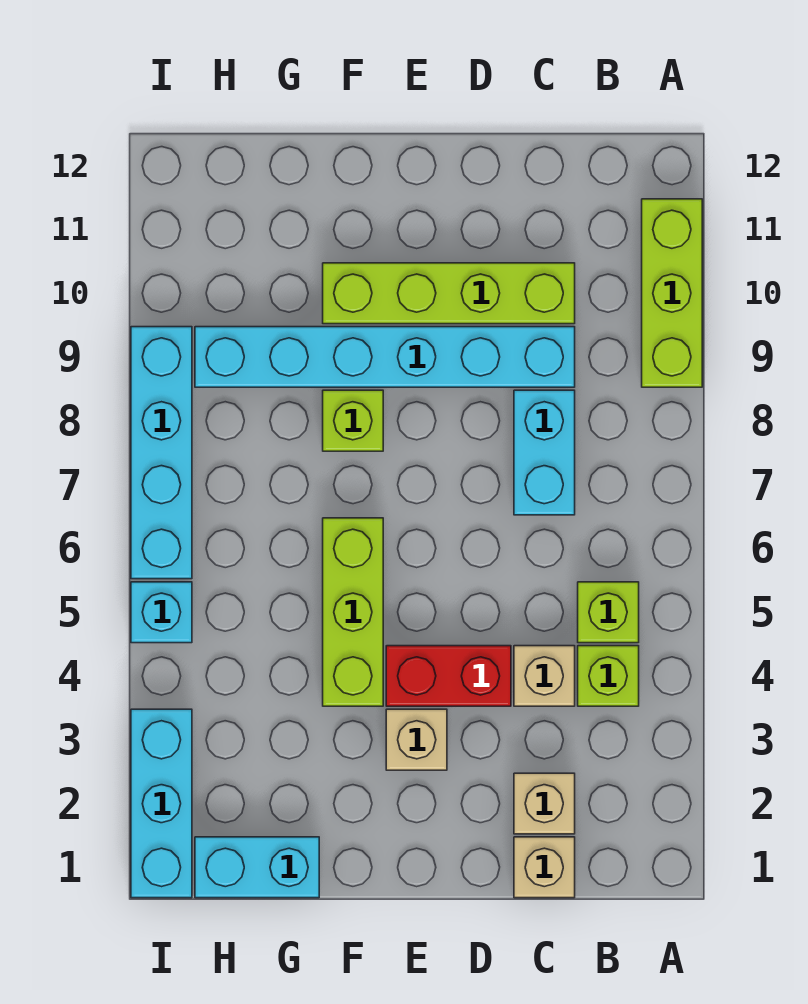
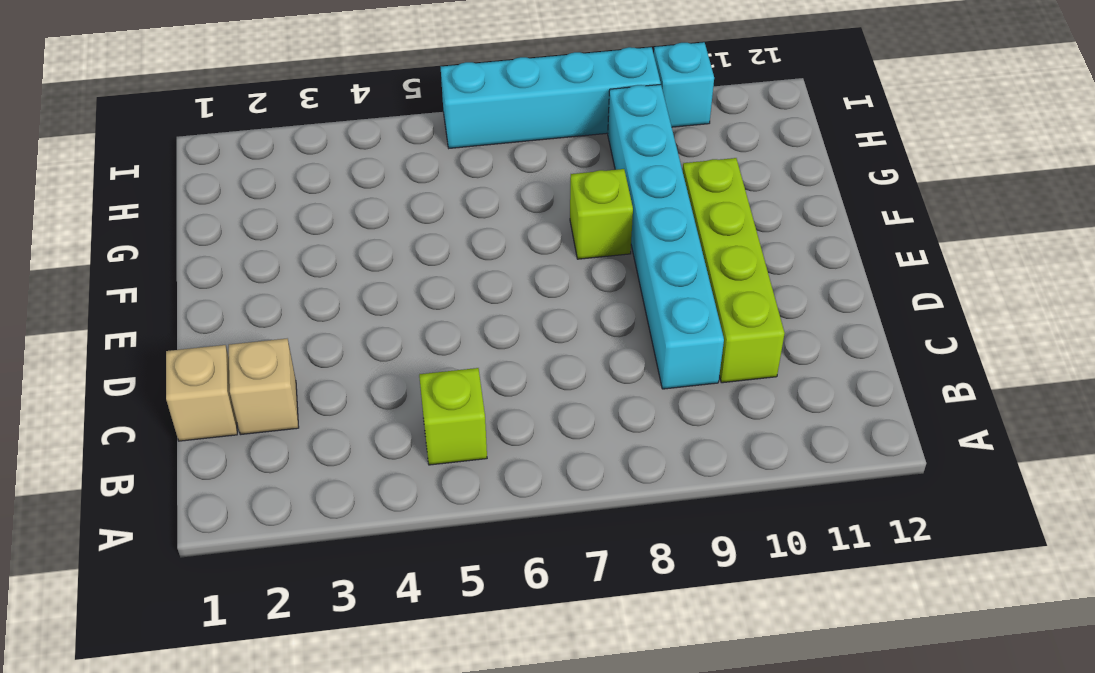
cyan 1x1 brick [654,42,714,127] -> cyan 1x1 brick moved to [131,582,192,643]
none -> lime 1x3 brick [642,199,702,387]
none -> lime 1x1 brick [578,646,639,706]
none -> tan 1x1 brick [514,646,575,706]

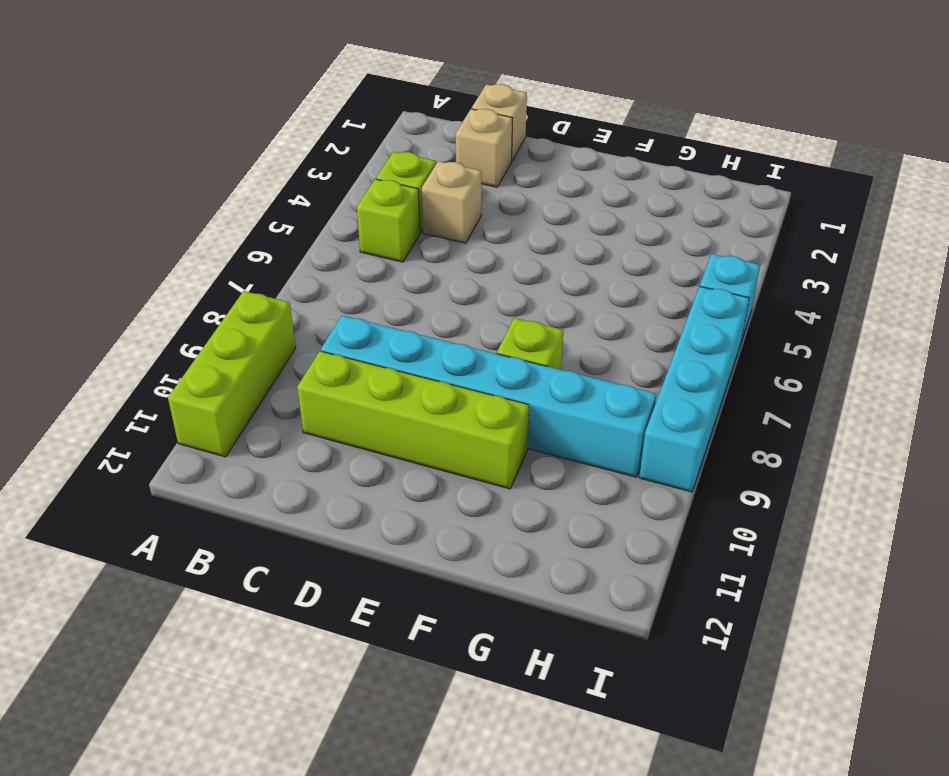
none -> cyan 1x2 brick [514,390,575,515]
none -> red 1x2 brick [386,646,511,706]
none -> tan 1x1 brick [386,709,447,770]

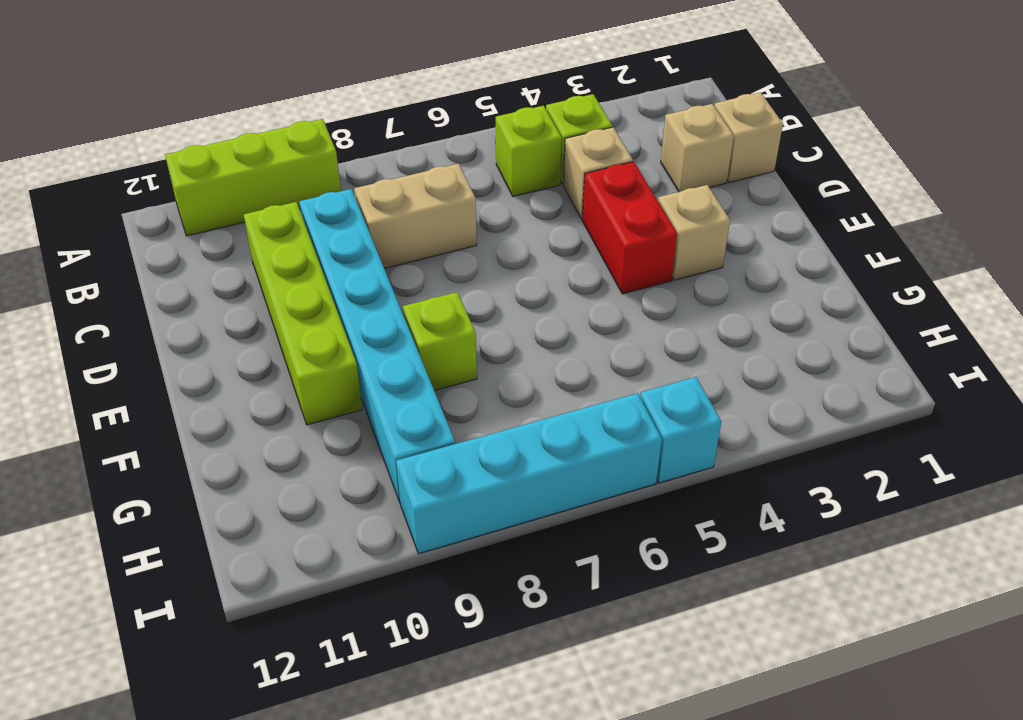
tan 1x2 brick [354,164,477,268] -> cyan 1x2 brick [514,390,575,515]
none -> lime 1x3 brick [323,518,383,706]
none -> cyan 1x2 brick [195,837,319,898]
none -> cyan 1x3 brick [131,709,192,898]

